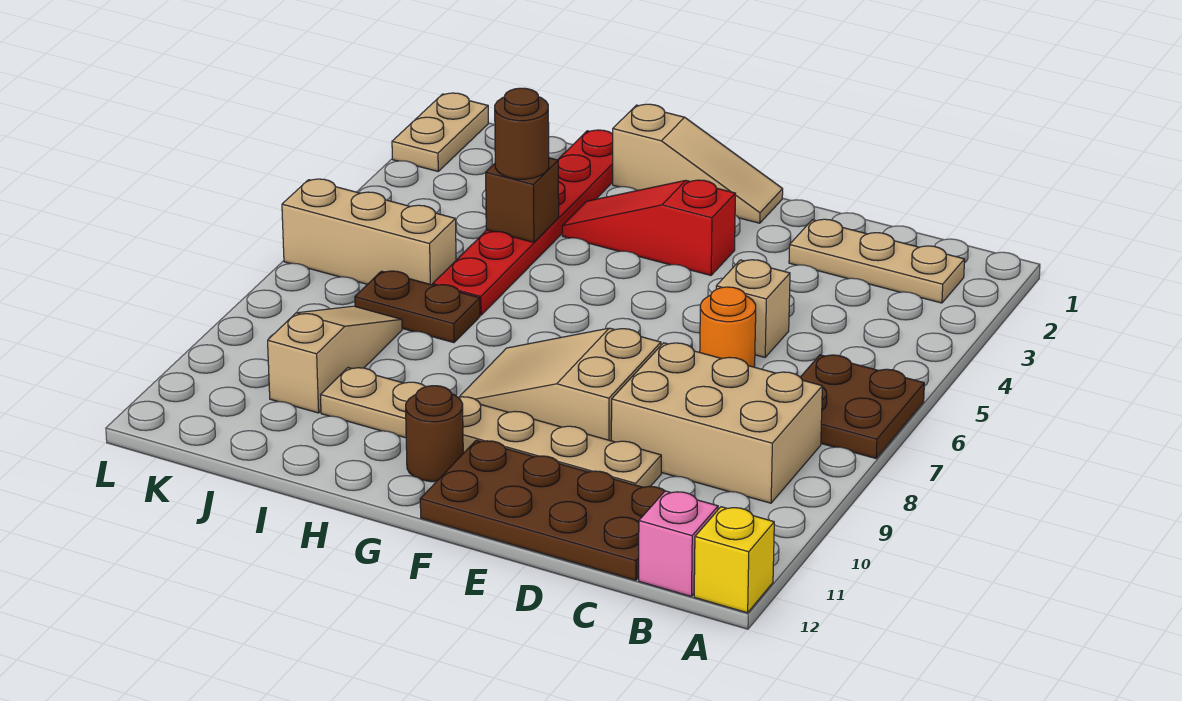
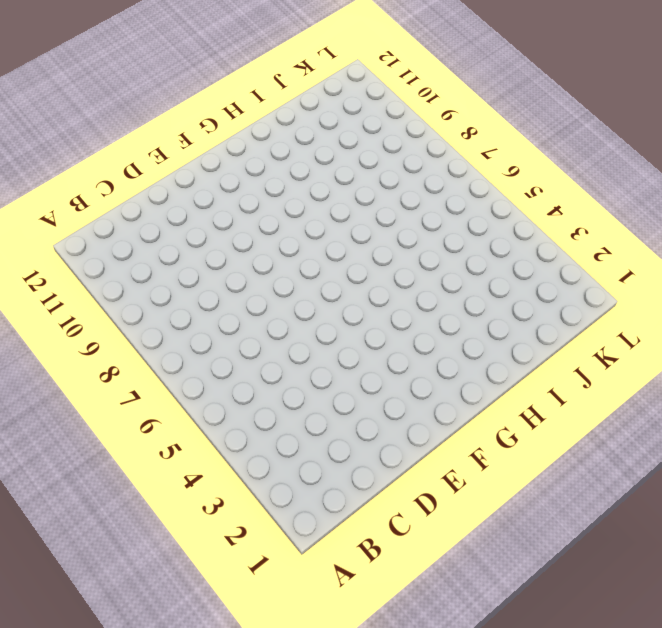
none -> brown 2x2 plate [800,355,924,458]
none -> yellow 1x1 brick [694,507,774,613]
none -> tan 1x3 plate [789,219,965,303]

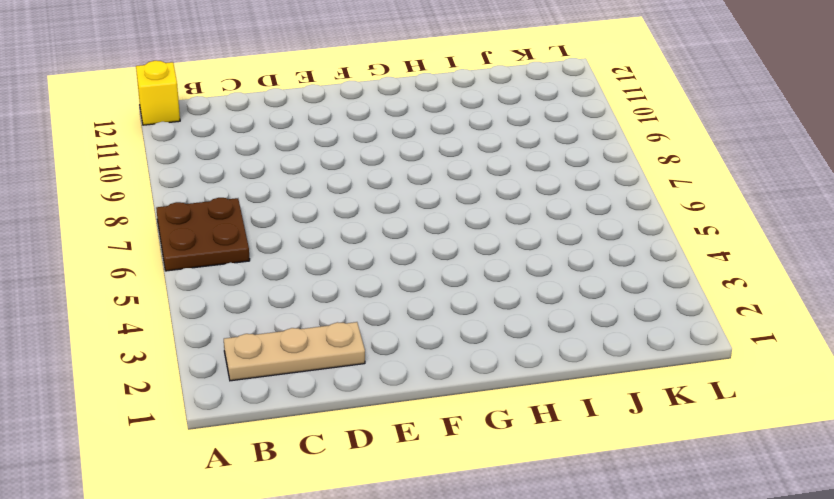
none -> tan 2x3 brick [611,343,822,503]
none -> pink 1x1 brick [639,491,718,597]
none -> brown 2x4 plate [420,440,665,580]

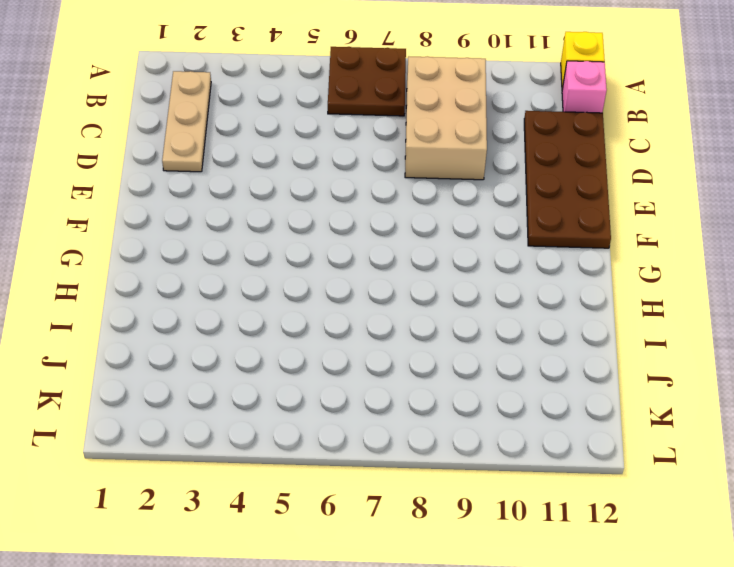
none -> tan 1x1 brick [716,260,790,357]
none -> orange 1x1 round brick [700,287,756,367]
none -> tan 1x6 plate [321,368,661,487]

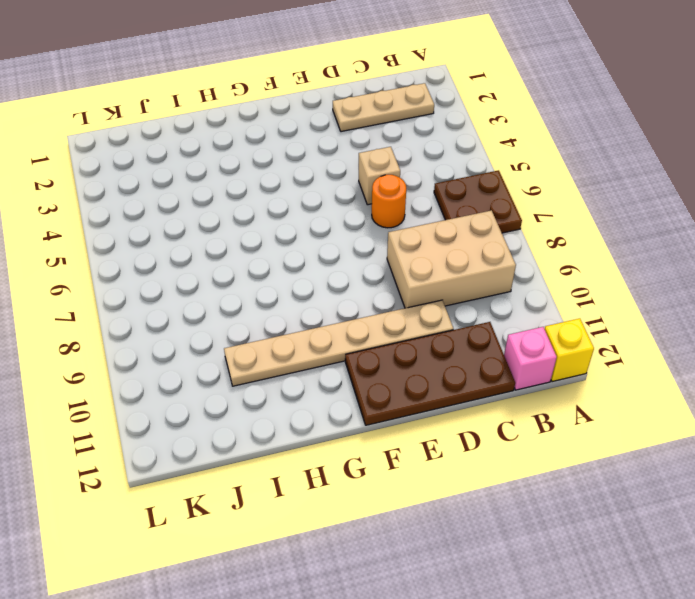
none -> tan 2x3 slope [460,328,661,441]
none -> tan 1x3 slope [613,104,783,223]
none -> red 1x3 slope [562,180,735,275]

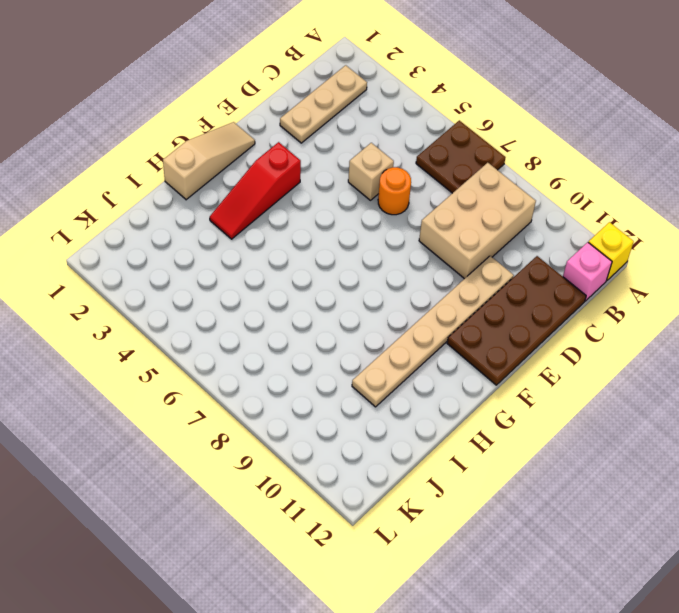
none -> tan 2x3 slope [460,328,661,441]
none -> brown 1x1 round brick [406,386,463,482]
none -> red 1x6 plate [433,130,613,315]

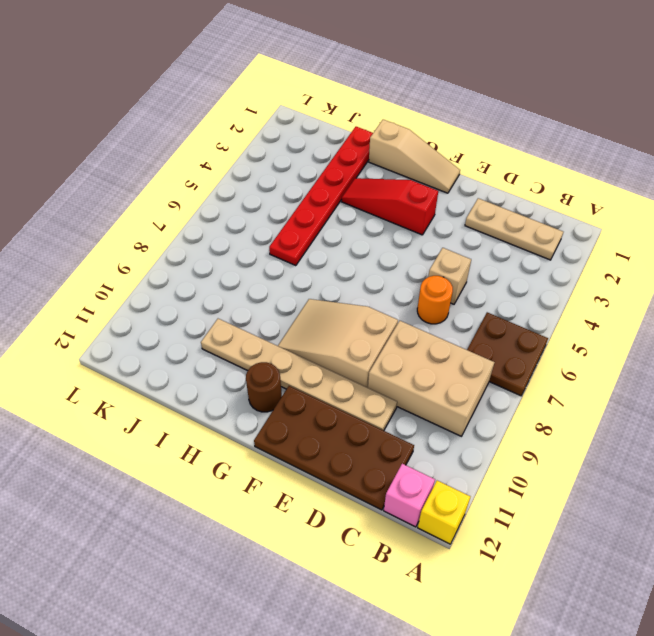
none -> brown 1x2 plate [355,271,480,343]
none -> tan 1x3 brick [282,179,456,285]
none -> tan 1x3 slope [268,306,402,413]

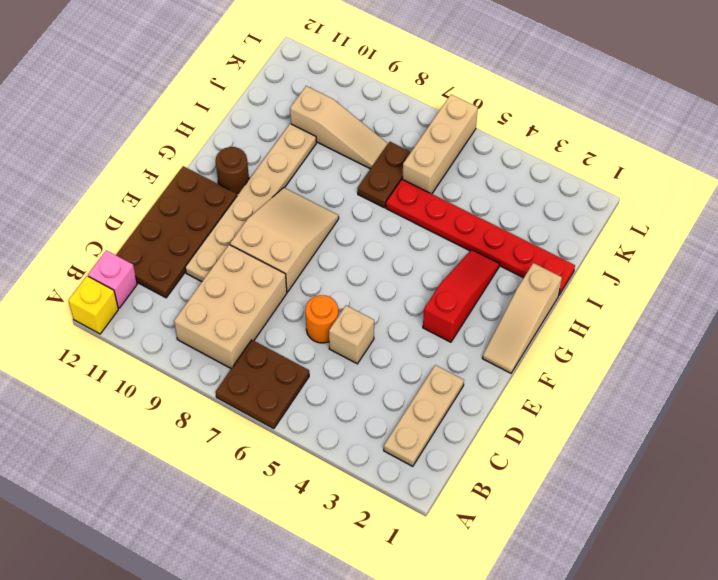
none -> tan 1x2 plate [392,93,488,171]
none -> brown 1x1 brick [486,158,559,242]
none -> brown 1x1 round brick [495,88,549,179]

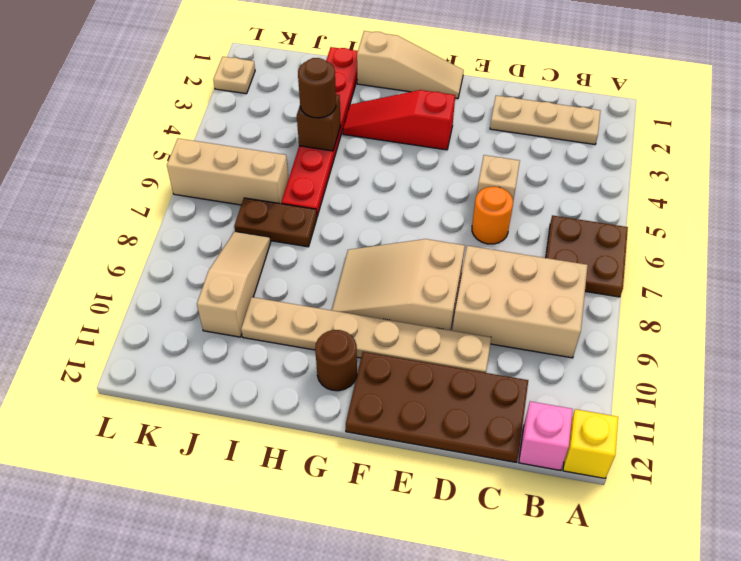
tan 1x1 plate [213,57,255,94] -> tan 1x2 plate [392,93,488,171]

